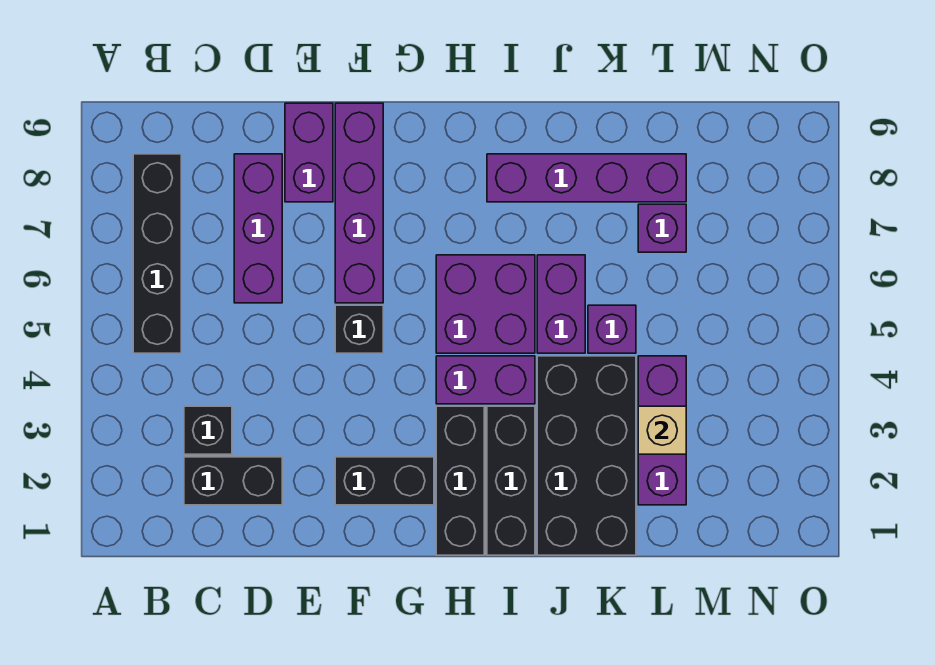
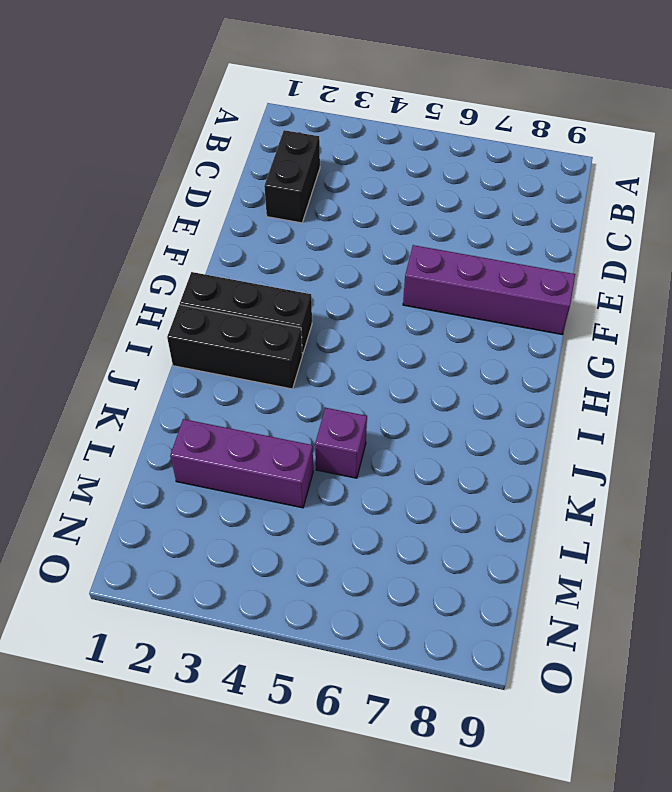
none -> black 1x4 brick [133,154,181,353]
none -> black 1x1 brick [184,406,232,454]
none -> purple 1x3 brick [234,154,282,303]

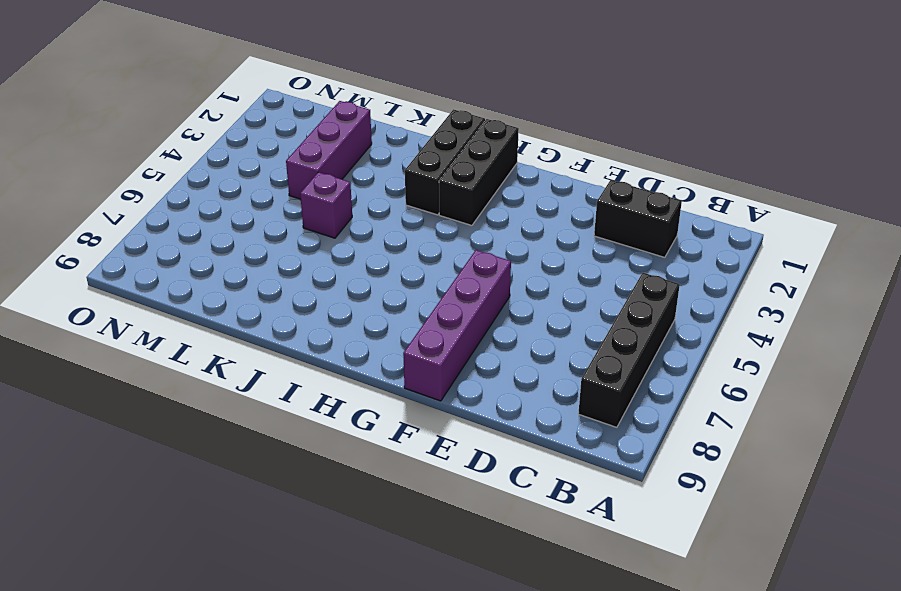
none -> black 1x1 brick [184,406,232,454]
none -> purple 1x3 brick [234,154,282,303]
none -> purple 1x2 brick [285,103,333,202]

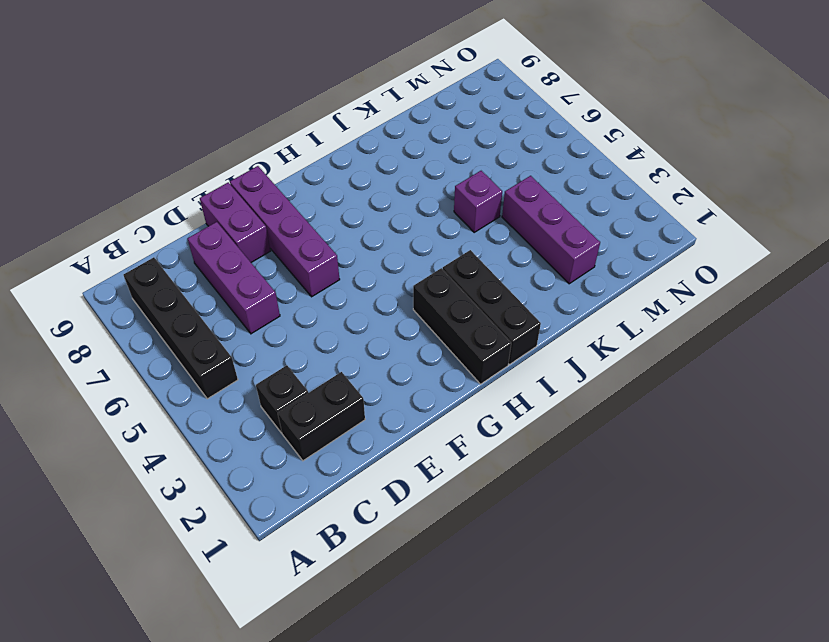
none -> black 1x2 brick [335,457,434,505]
none -> black 1x1 brick [335,305,383,353]
none -> purple 1x2 brick [436,356,535,404]

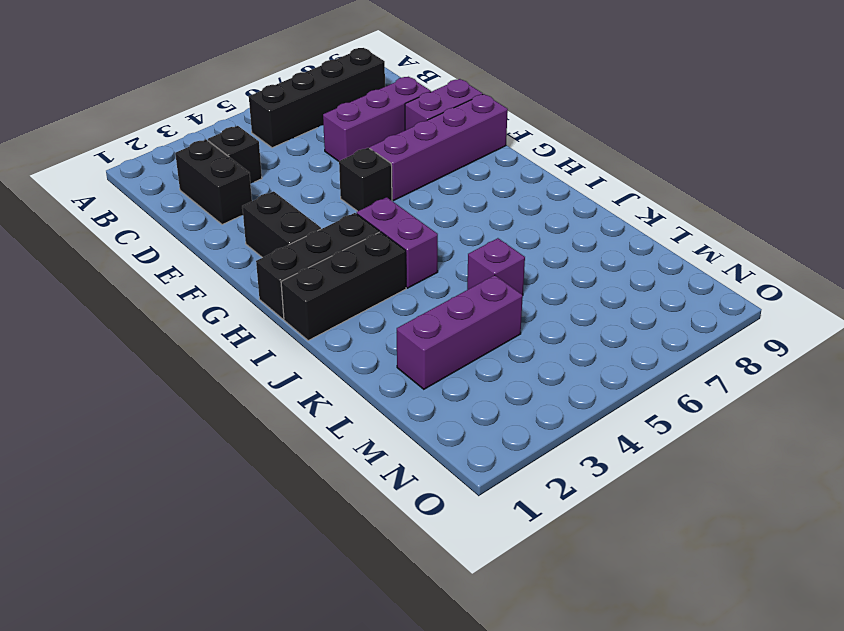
none -> purple 2x2 brick [436,255,535,353]
none -> purple 1x4 brick [487,154,686,202]
none -> black 2x4 brick [537,356,636,555]

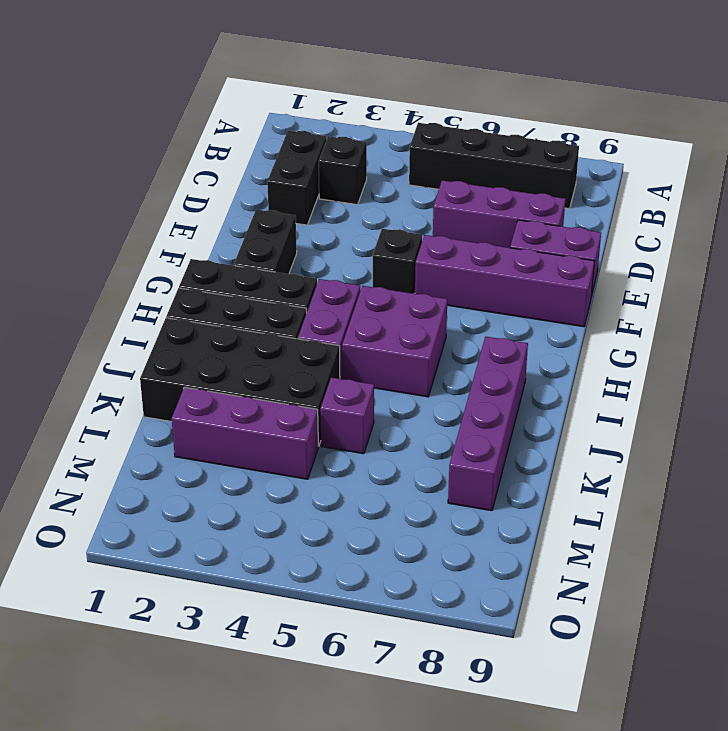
none -> purple 1x2 brick [537,255,585,353]
none -> purple 1x1 brick [638,204,686,252]
none -> tan 1x1 brick [638,406,686,454]

